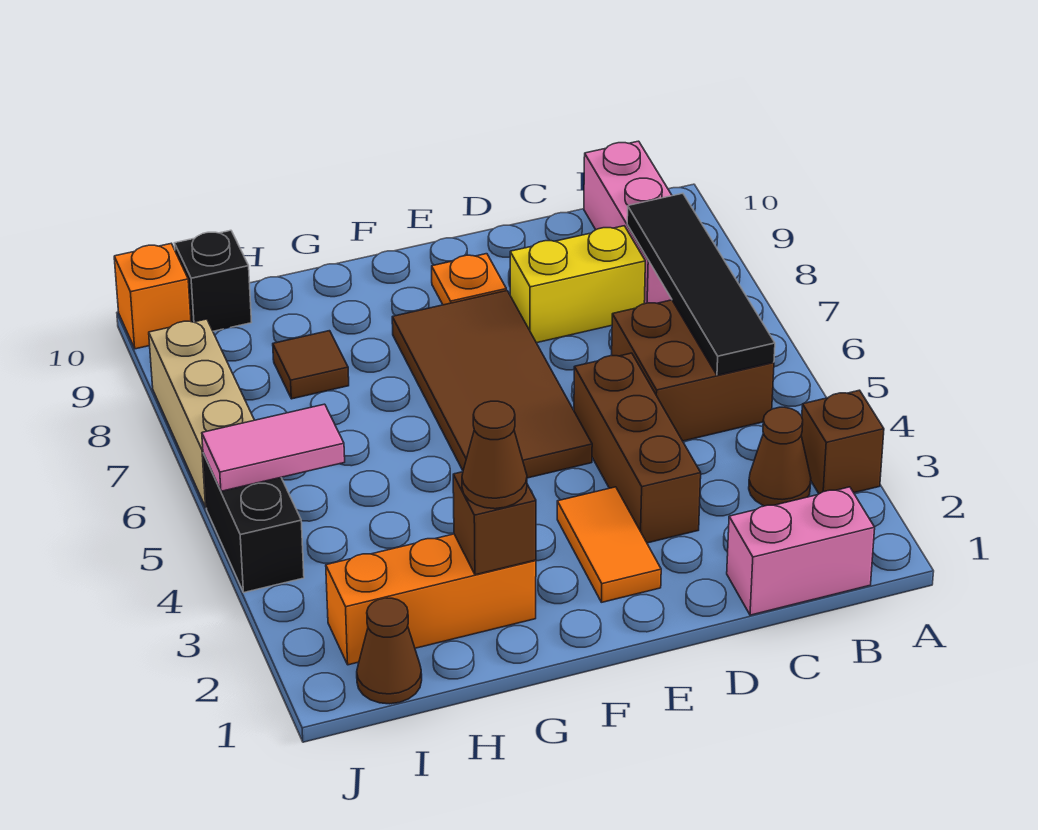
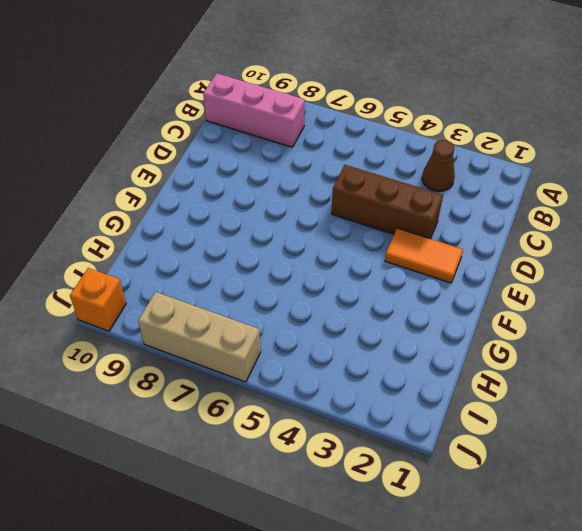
none -> brown 1x1 brick [801,390,884,494]
none -> pink 1x2 brick [727,487,875,615]
none -> brown 2x2 brick [612,300,774,441]

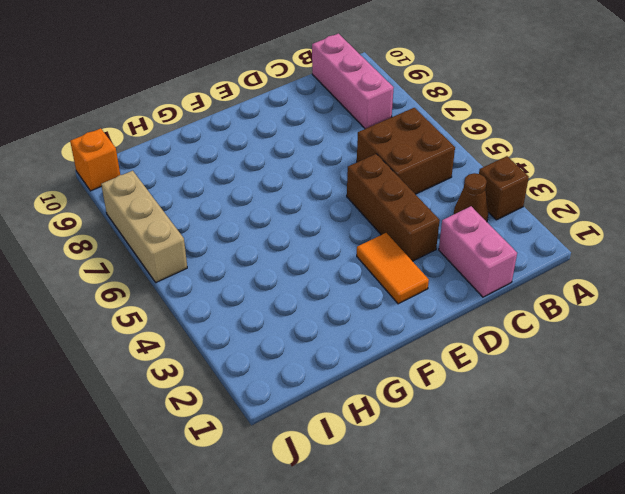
pink 1x2 brick [439,206,517,297] -> pink 1x2 brick turned to [727,487,875,615]
none -> yellow 1x2 brick [510,226,645,343]
none -> brown 2x4 tile [392,291,592,478]
none -> orange 1x1 plate [432,254,506,305]

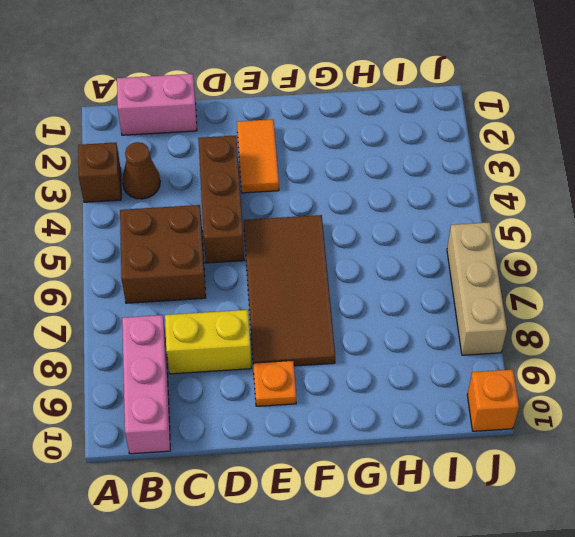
none -> orange 1x3 brick [326,534,536,665]
none -> brown 1x1 tile [273,331,349,399]
none -> brown 1x1 cone [357,598,422,704]

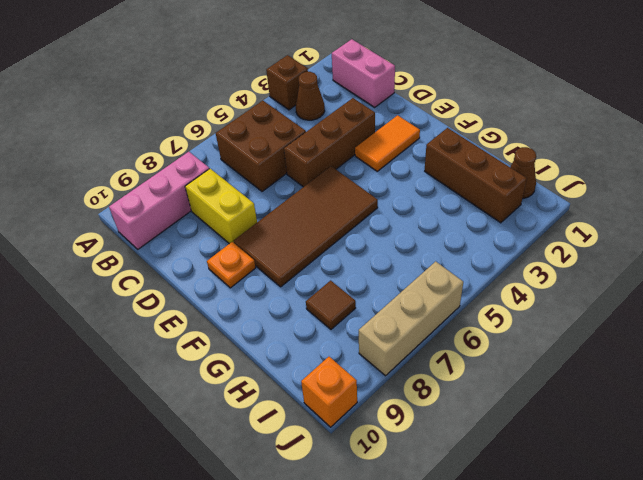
brown 1x3 brick [425,128,527,223] -> orange 1x3 brick [326,534,536,665]
none -> black 1x1 brick [175,230,252,331]
none -> black 1x2 brick [203,453,304,592]
none -> black 1x4 tile [627,193,775,375]

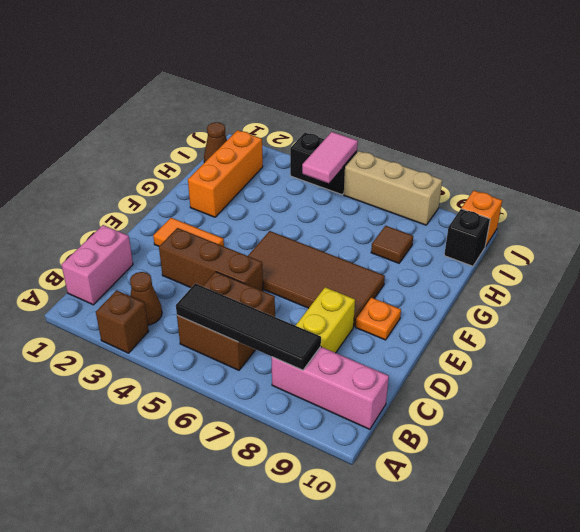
none -> brown 1x1 brick [453,472,536,575]
none -> brown 1x1 cone [462,401,527,509]

